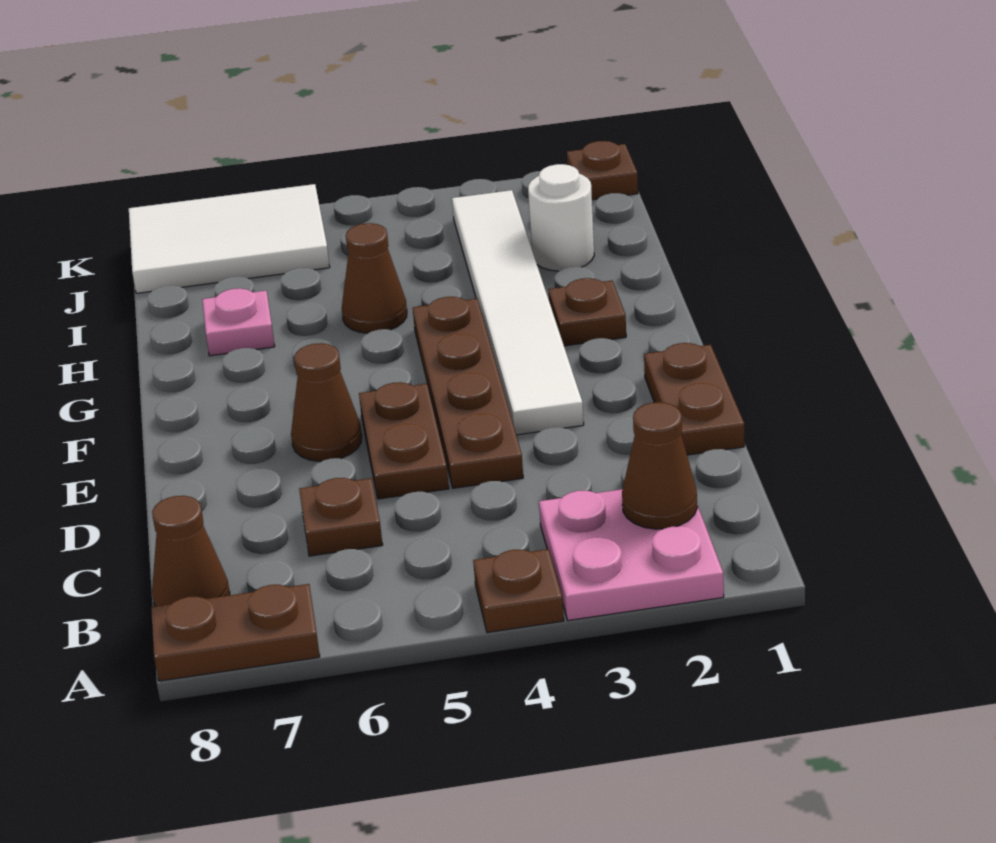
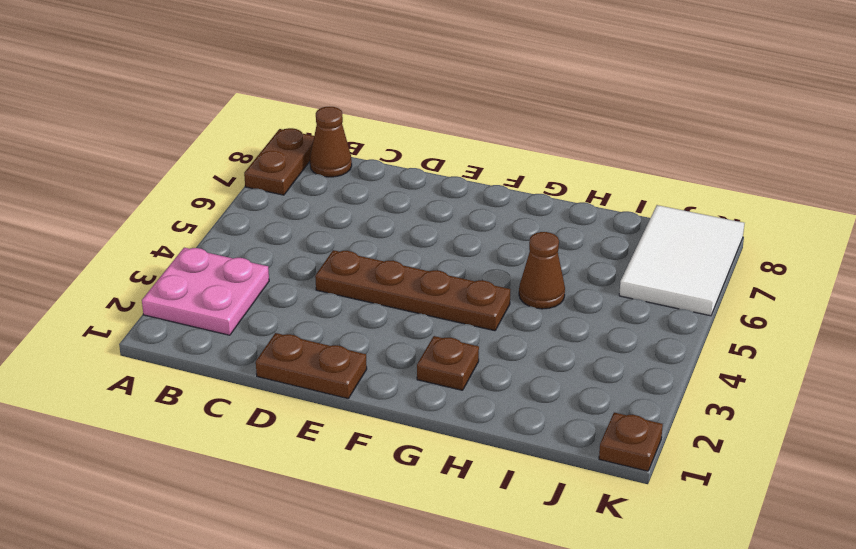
none -> brown 1x1 plate [473,549,564,633]
none -> brown 1x1 plate [299,478,383,556]
none -> brown 1x2 plate [359,382,449,499]

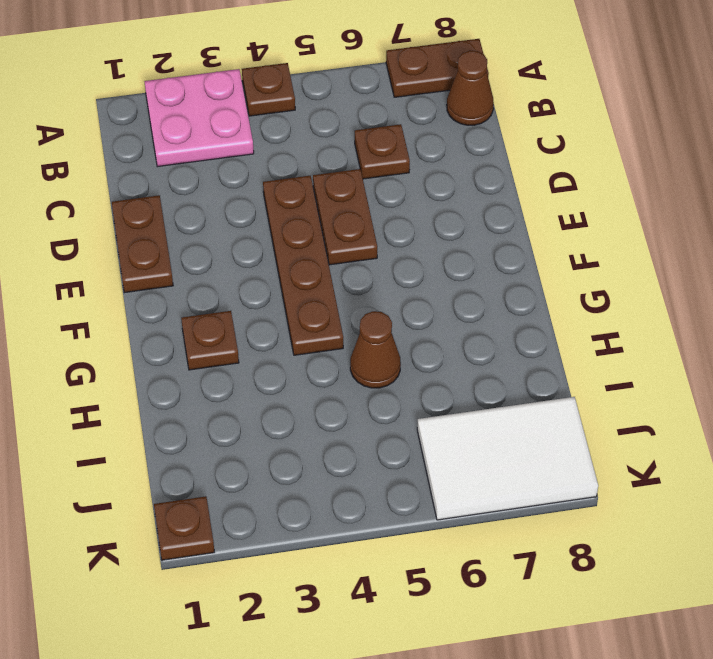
none -> white 1x6 tile [452,190,584,435]
none -> brown 1x1 cone [291,343,362,461]
none -> pink 1x1 plate [202,288,275,356]

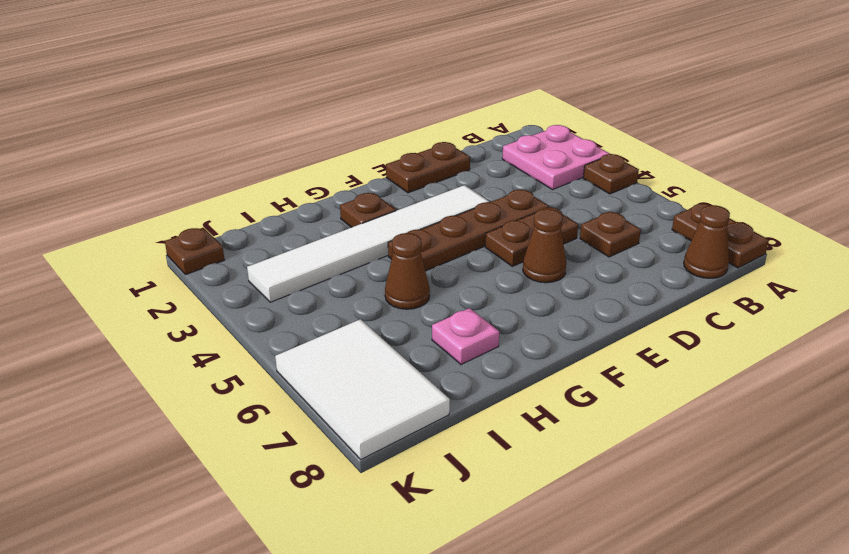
none -> white 1x1 round brick [528,164,594,271]
none -> brown 1x1 cone [622,402,697,529]

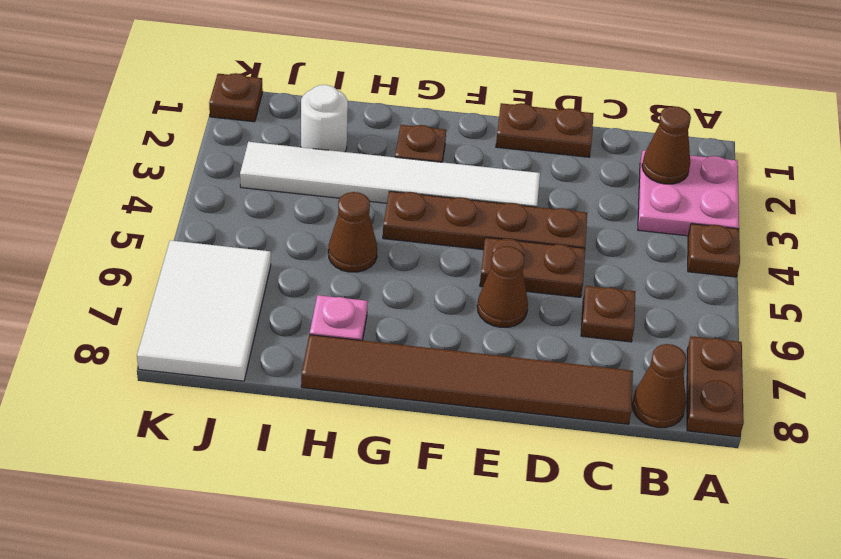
brown 1x6 tile [301,335,633,424] -> none

